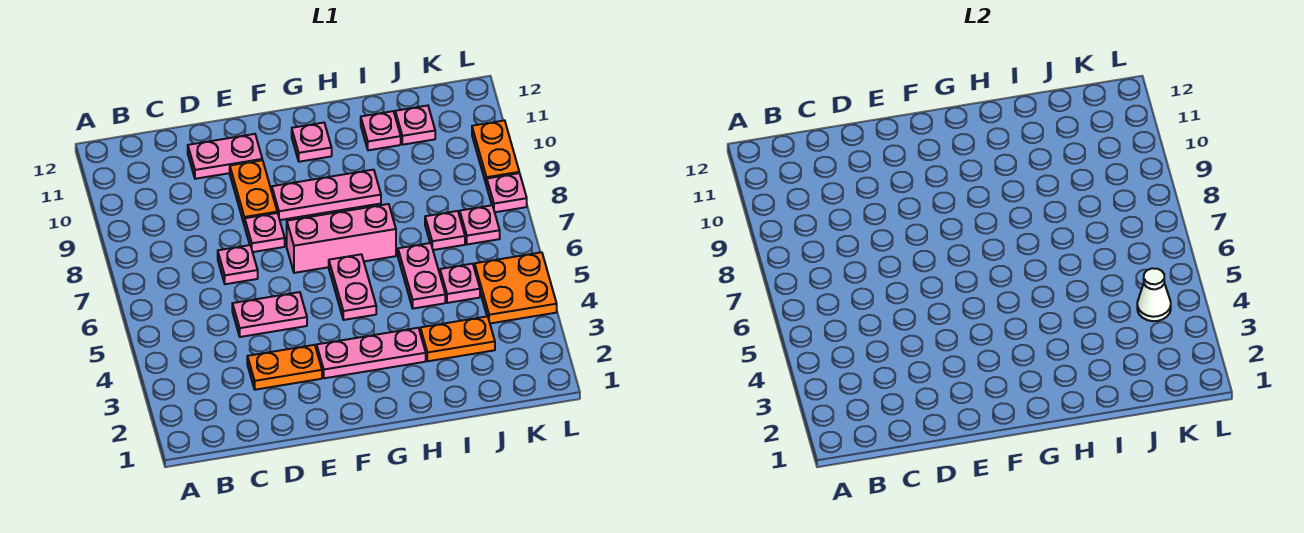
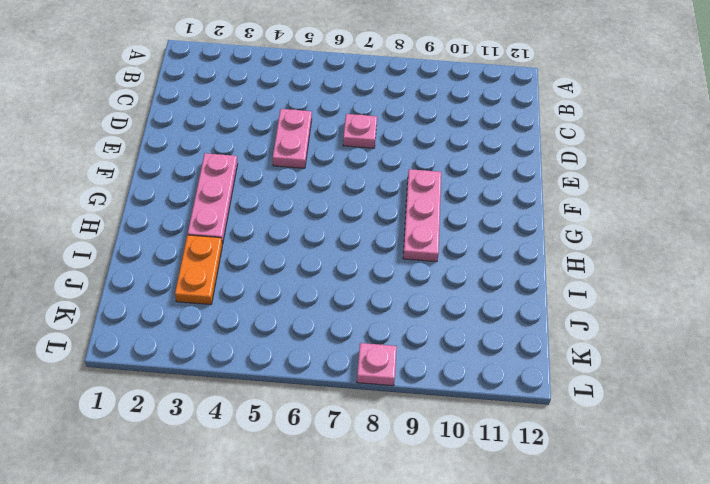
none -> orange 1x2 plate [247,345,322,390]
none -> pink 1x2 plate [188,134,262,179]
none -> pink 1x1 plate [245,213,285,252]

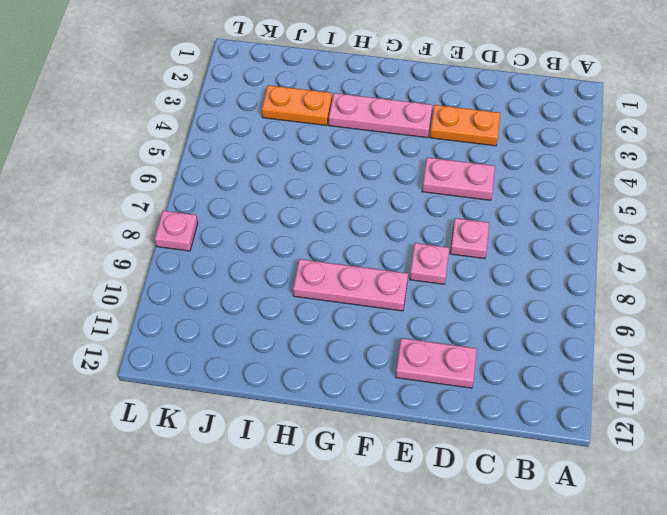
none -> orange 1x2 plate [230,160,277,226]
none -> pink 1x3 brick [287,204,396,273]
none -> pink 1x2 plate [329,254,376,320]

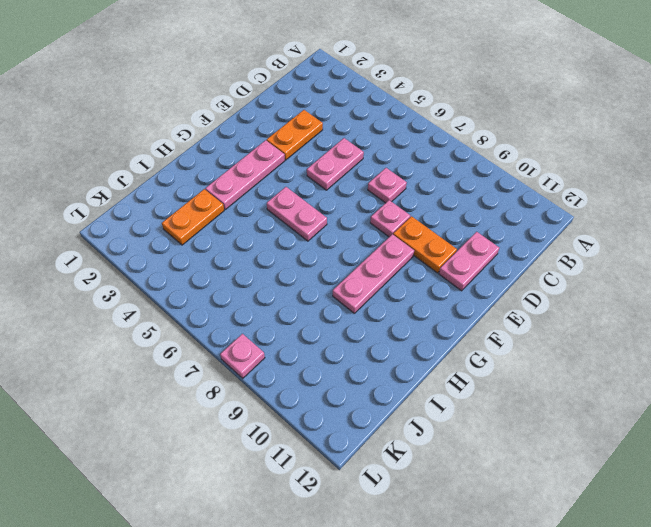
none -> pink 1x3 brick [287,204,396,273]
none -> pink 1x1 plate [292,123,332,162]
none -> pink 1x2 plate [398,243,445,309]

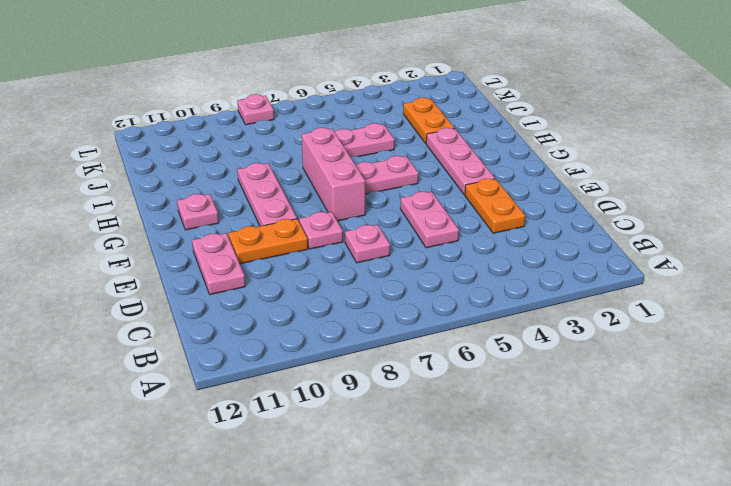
none -> pink 1x1 plate [361,111,401,150]
none -> pink 1x1 plate [440,264,480,303]
none -> pink 1x1 plate [425,211,465,250]

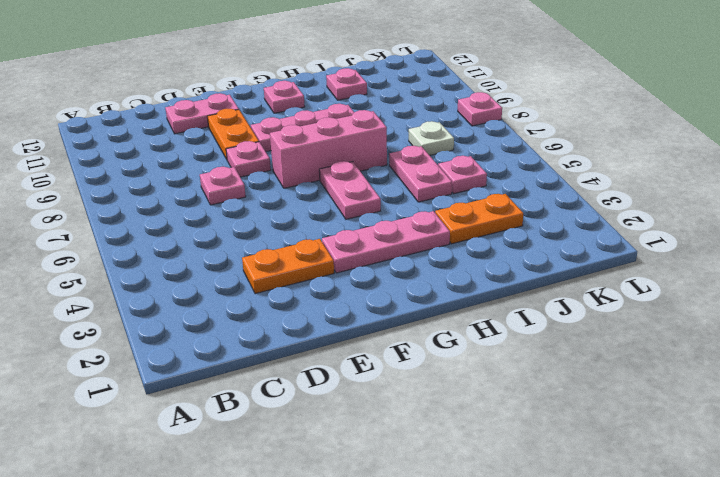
white 1x1 plate [409,121,454,155] -> pink 1x1 plate [425,211,465,250]
none -> pink 1x2 plate [232,292,307,337]
none -> pink 1x1 plate [395,106,435,145]
none -> orange 2x2 plate [475,252,557,323]

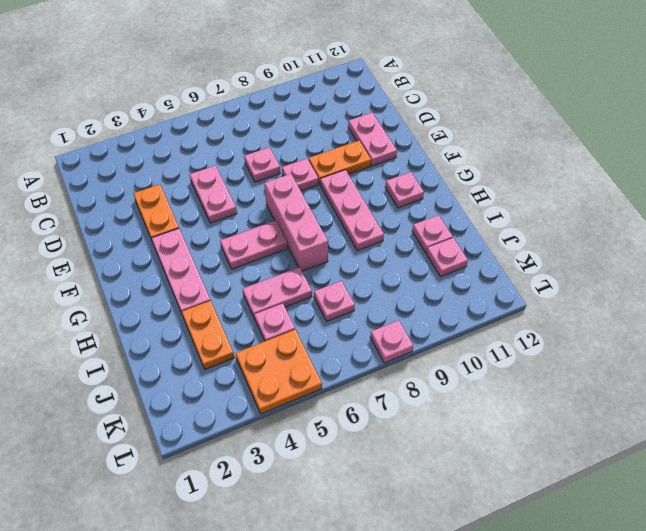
none -> pink 1x1 plate [460,205,500,244]
none -> orange 1x2 plate [472,120,519,186]
none -> white 1x1 cone [1137,268,1171,321]

